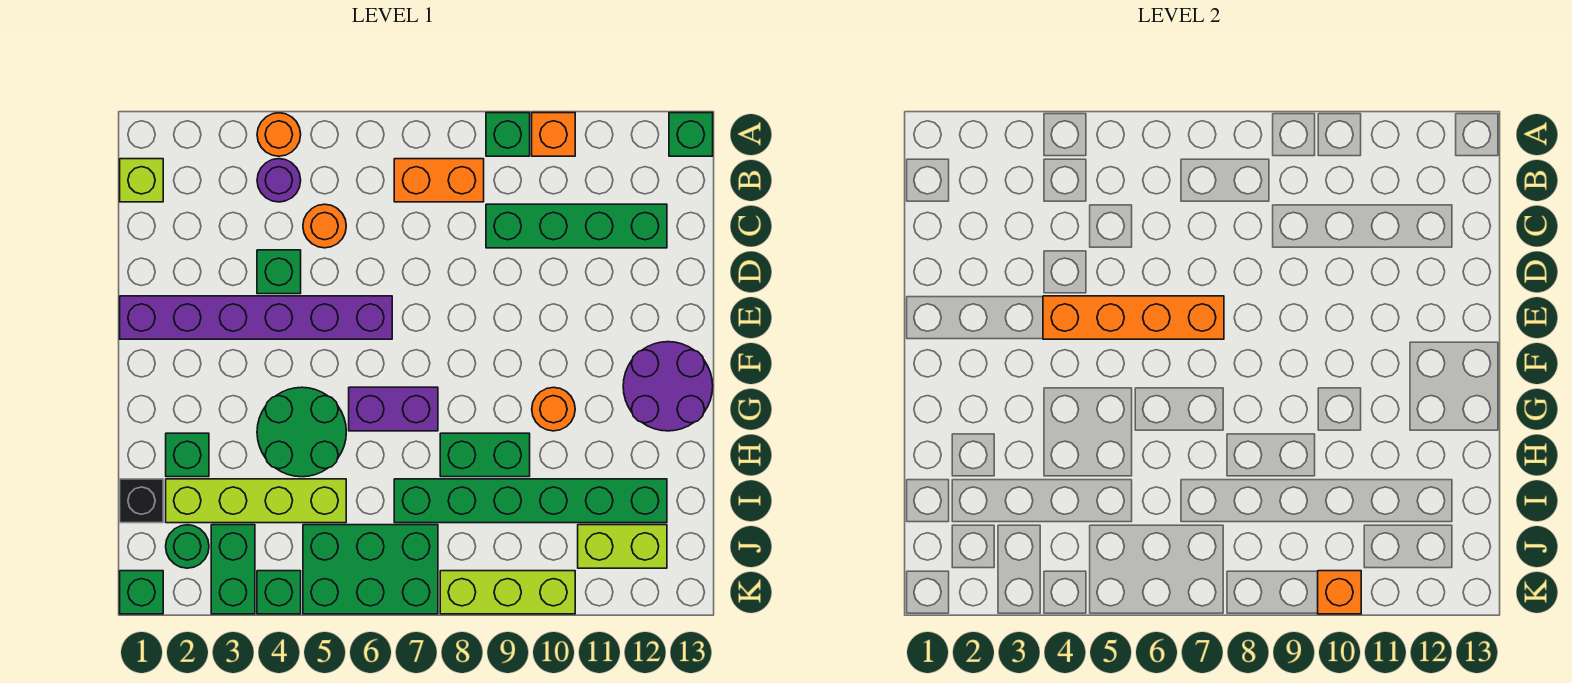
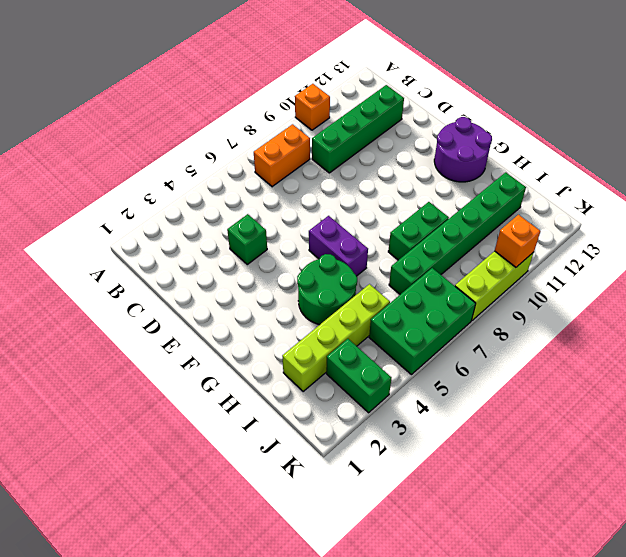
purple 1x2 brick [309,216,368,276] -> purple 1x2 brick turned to [349,387,438,431]
none -> orange 1x1 round brick [257,113,301,156]
none -> green 1x1 brick [486,113,530,156]
none -> green 1x1 brick [669,113,713,156]

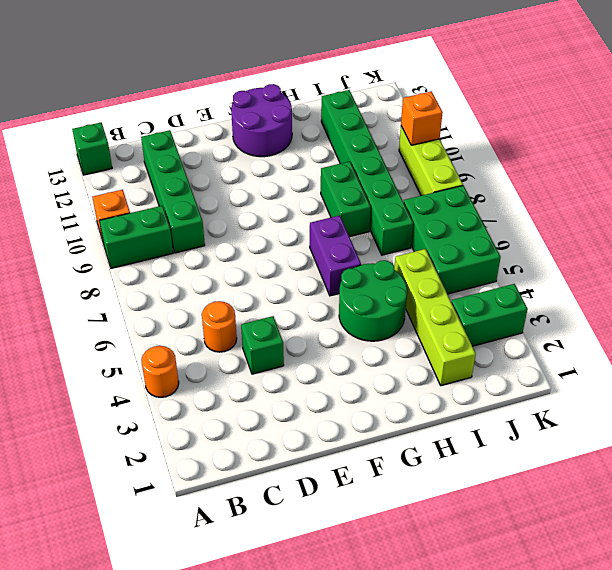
green 1x2 brick [99,206,173,268] -> green 1x1 brick [486,113,530,156]
none -> lime 1x1 brick [120,159,163,202]
none -> purple 1x1 round brick [257,159,301,202]
none -> orange 1x2 brick [394,159,484,202]

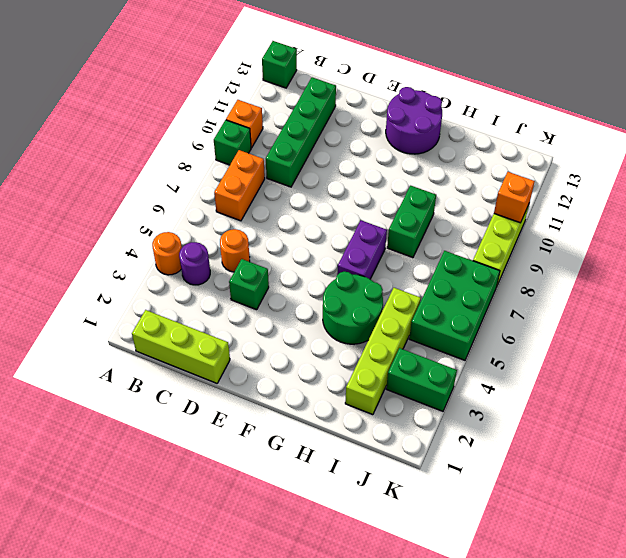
lime 1x3 brick [132,310,230,383] -> lime 1x1 brick [120,159,163,202]
none -> purple 1x6 brick [120,296,392,339]
none -> orange 1x1 round brick [532,387,575,431]
none -> green 1x1 brick [166,433,209,477]

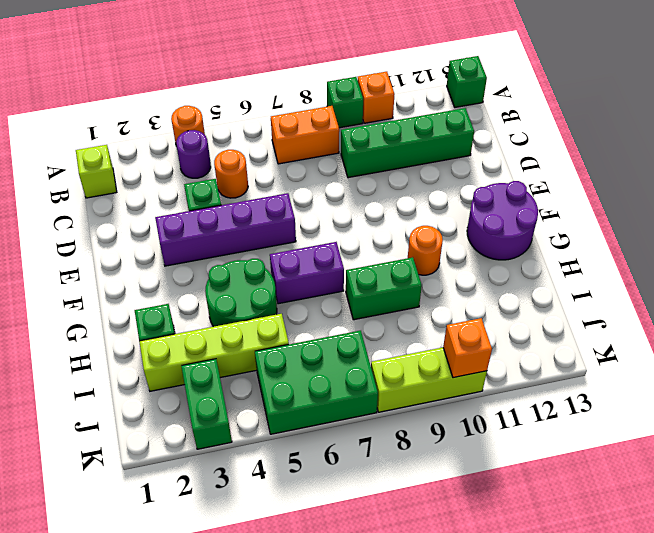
purple 1x4 brick [155,193,296,266] -> purple 1x6 brick [120,296,392,339]
none -> black 1x1 brick [120,479,163,523]
none -> green 1x6 brick [394,479,667,523]
none -> green 1x1 round brick [166,525,209,568]

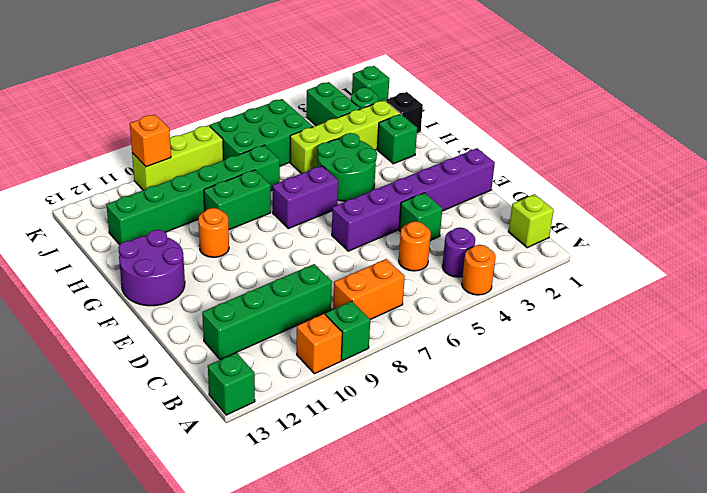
none -> lime 1x2 brick [578,525,667,568]
none -> green 1x1 brick [257,571,301,614]
none -> orange 1x4 brick [1043,296,1224,339]

